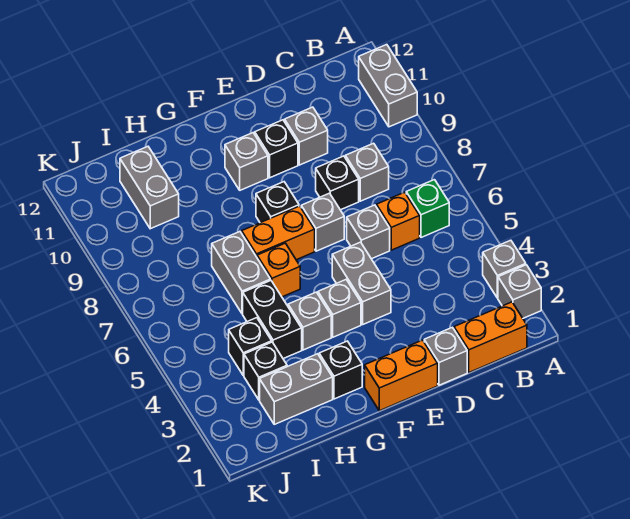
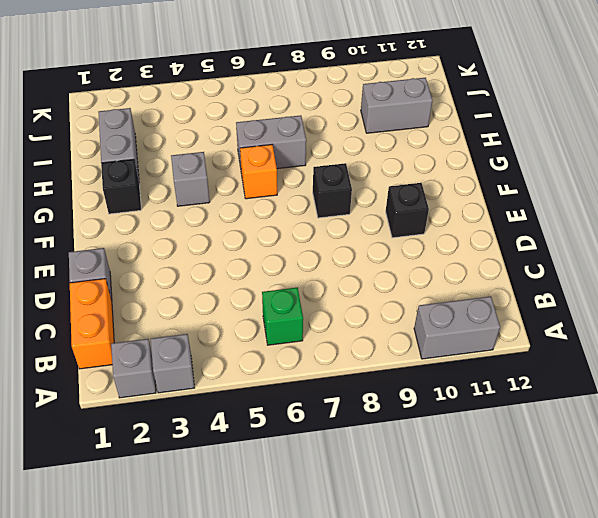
none -> orange 1x1 brick [376,192,420,250]
none -> grey 1x1 brick [345,143,389,201]
none -> grey 1x1 brick [347,205,390,259]

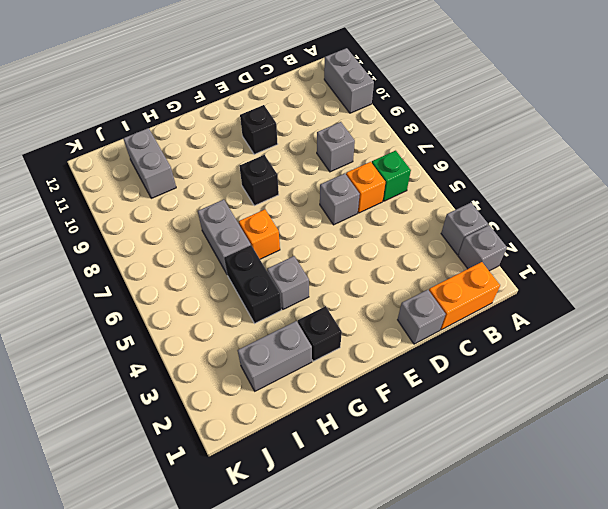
none -> black 1x1 brick [316,156,359,210]
none -> grey 1x1 brick [285,107,328,165]
none -> orange 1x2 brick [365,340,438,411]

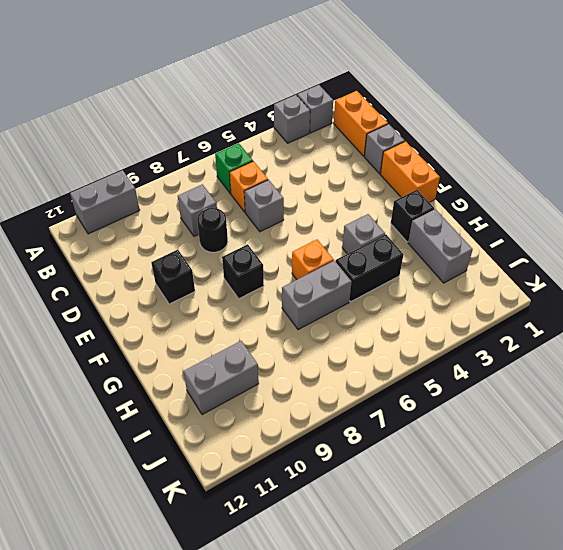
black 1x1 round brick [197,208,228,252] -> black 1x1 brick [316,156,359,210]
none -> grey 1x1 brick [285,107,328,165]
none -> grey 1x2 brick [332,242,391,324]
none -> grey 1x1 brick [301,193,344,251]

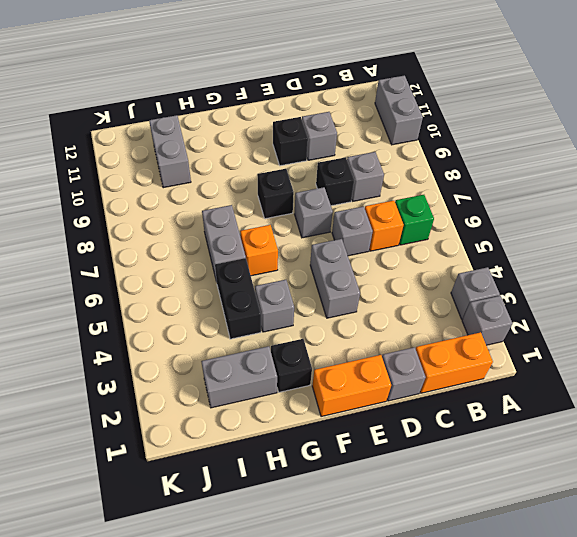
none -> grey 1x1 brick [318,280,361,337]
none -> orange 1x2 brick [242,206,315,260]
none -> grey 1x1 brick [225,133,268,190]

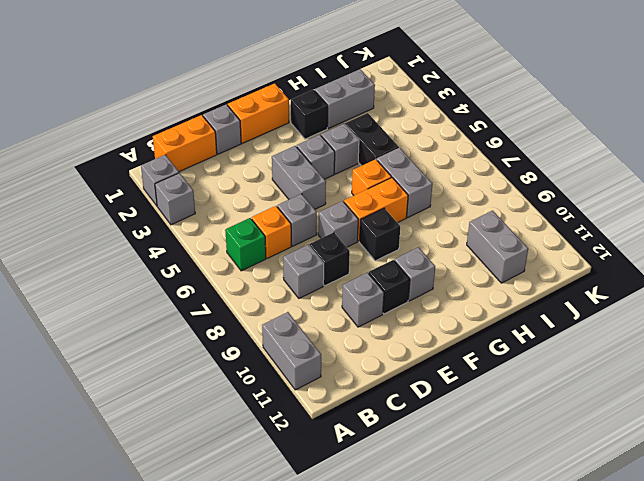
none -> black 1x1 brick [244,342,287,400]
none -> black 1x1 brick [229,318,272,376]

